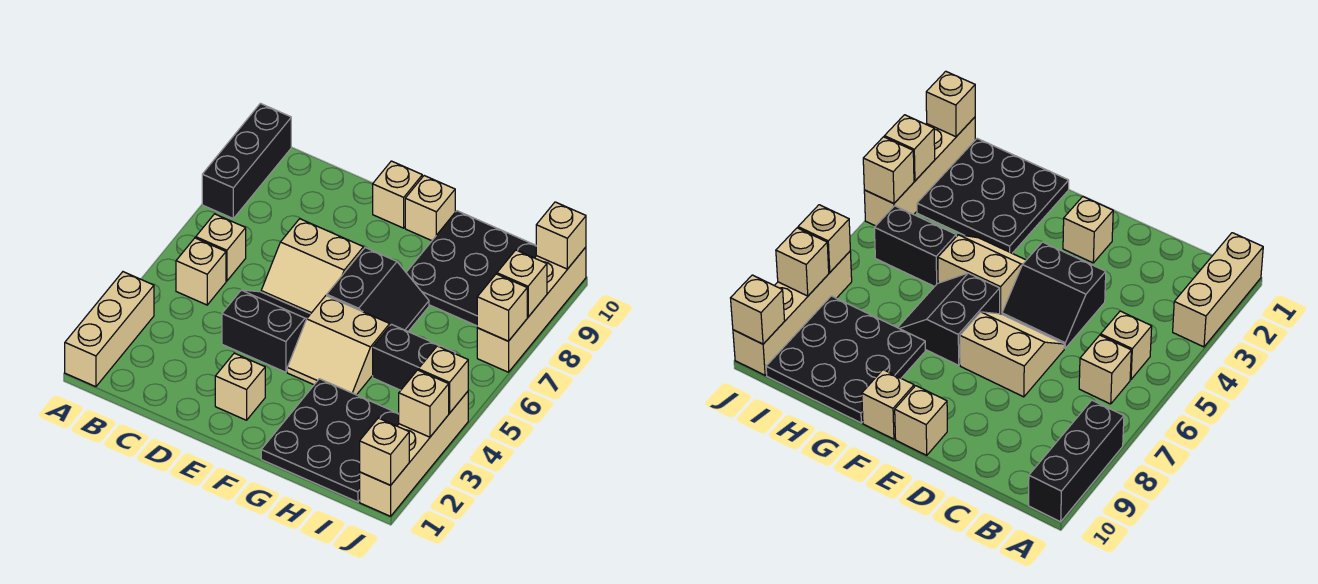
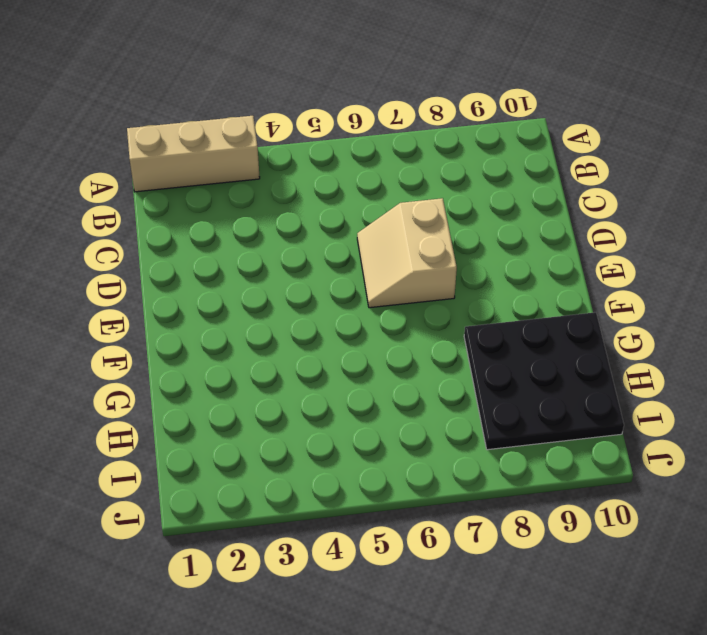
none -> black 1x3 brick [202,103,291,218]
none -> tan 1x1 brick [176,238,226,305]
none -> tan 1x1 brick [196,214,246,281]

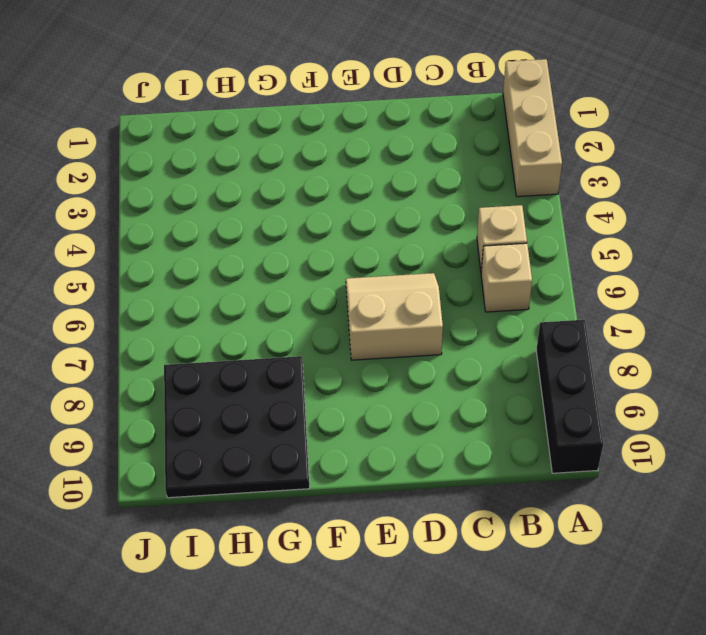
none -> black 2x2 slope [222,290,310,372]
none -> tan 1x1 brick [215,353,265,420]
none -> tan 1x1 brick [373,161,422,228]

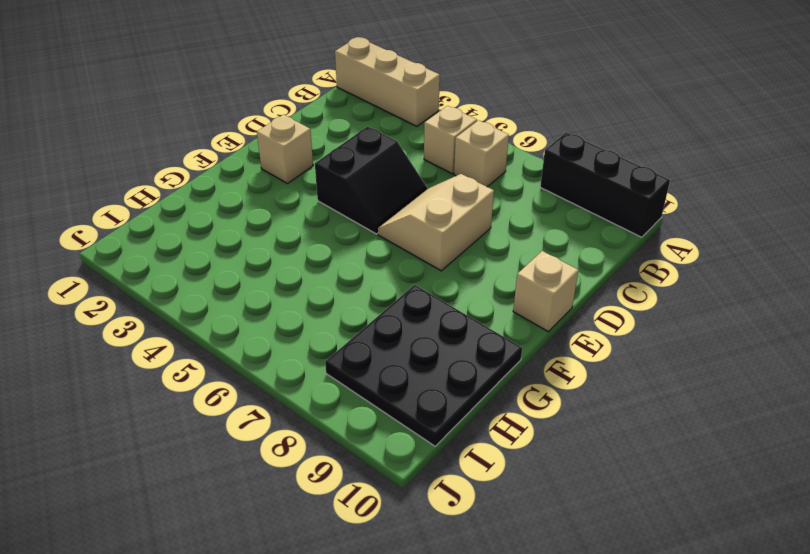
none -> tan 2x2 slope [287,296,390,395]
none -> black 2x2 slope [327,248,429,331]
none -> tan 1x1 brick [405,176,455,241]

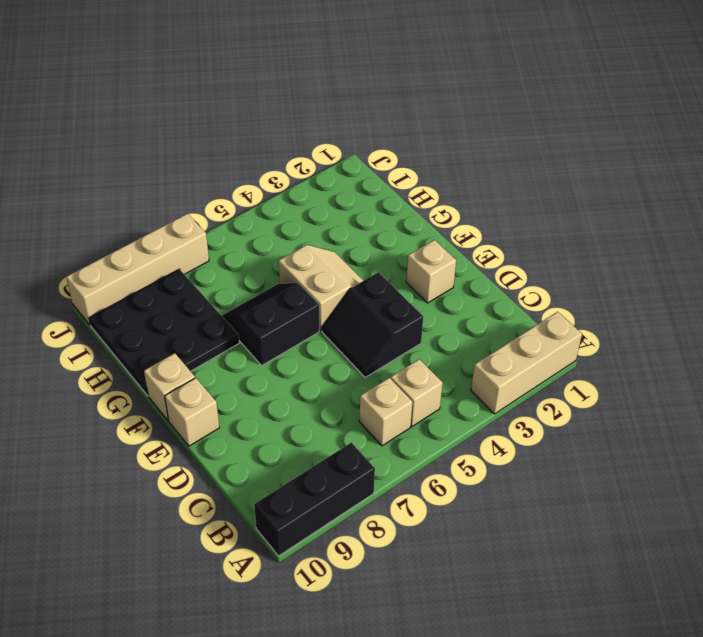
none -> tan 2x2 slope [261,219,364,314]
none -> black 3x3 plate [261,379,399,502]
none -> black 1x2 brick [373,324,455,390]

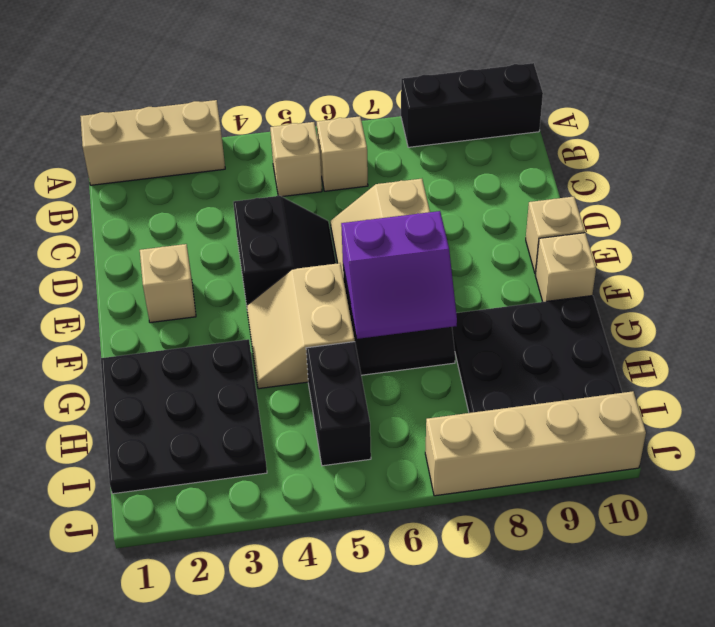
purple 2x2 slope [341,211,457,339] -> none
none -> tan 1x4 brick [360,392,468,516]
none -> tan 1x1 brick [360,418,409,485]
none -> tan 1x1 brick [399,370,449,437]

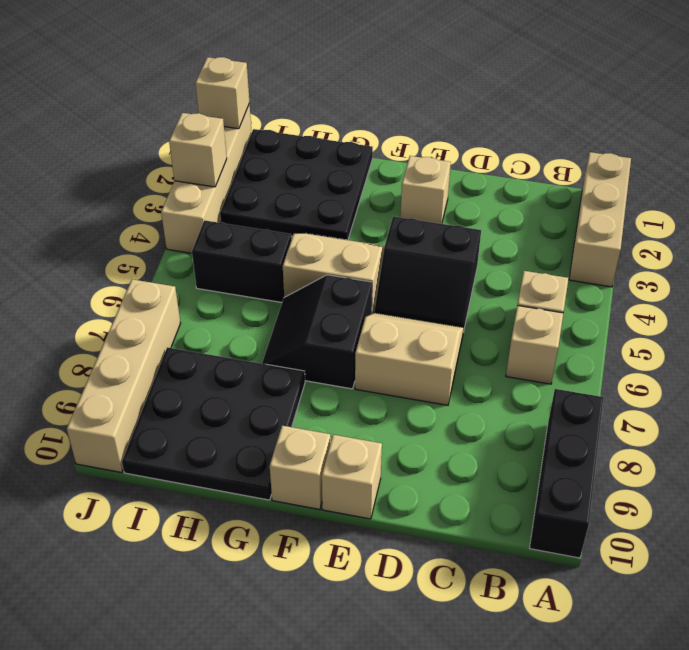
none -> tan 1x1 brick [418,346,468,413]
none -> tan 1x1 brick [477,274,527,341]
none -> tan 1x1 brick [497,250,547,317]

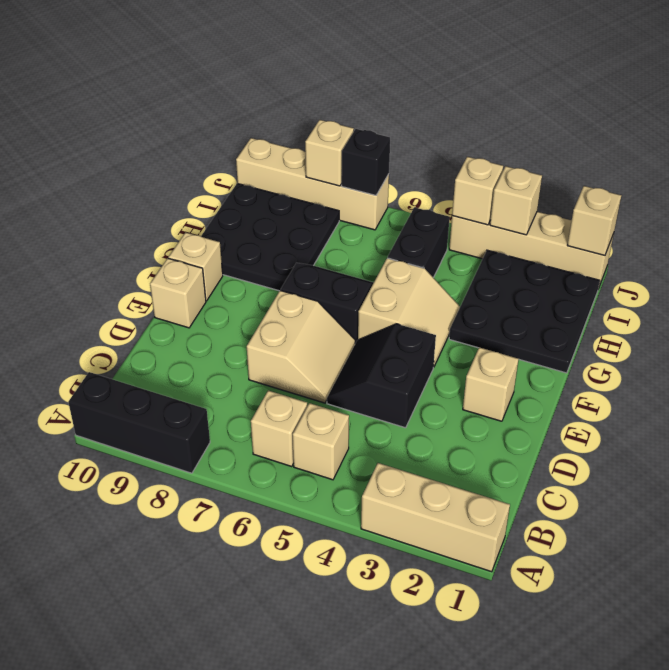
black 1x1 brick [342,129,390,195] -> tan 1x1 brick [477,274,527,341]
none -> tan 1x1 brick [536,202,586,269]

